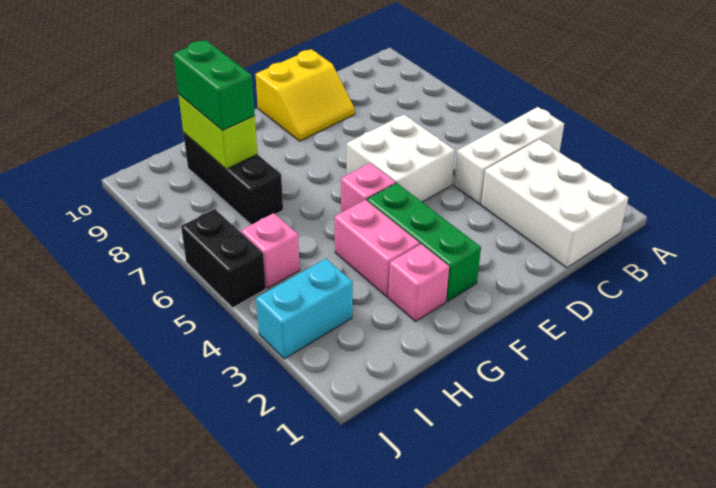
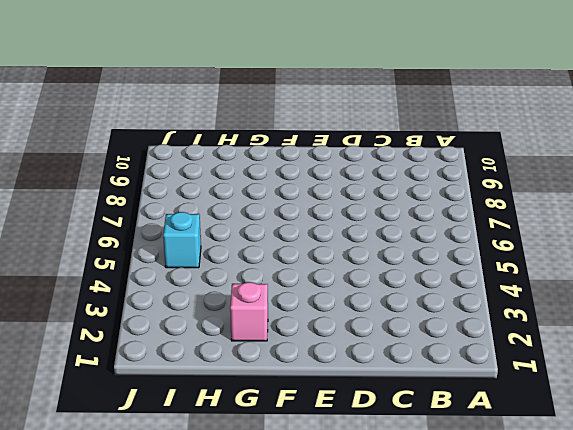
cyan 1x1 brick [163,212,201,268] -> pink 1x1 brick [241,213,300,288]
none -> white 1x3 brick [454,107,564,204]
none -> white 2x3 brick [481,139,628,268]
none -> white 2x2 brick [347,115,455,202]

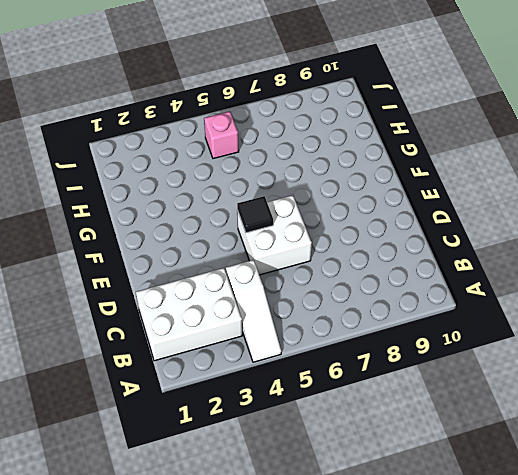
white 1x3 slope [226,260,281,362] -> white 1x3 brick [454,107,564,204]
black 1x1 tile [237,196,273,233] -> none
none -> yellow 2x2 slope [255,49,355,141]
none -> green 1x3 brick [367,183,481,301]
none -> pink 1x1 brick [341,163,395,213]

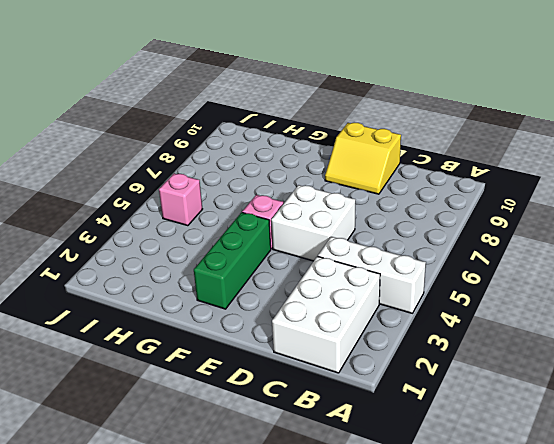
none -> pink 1x1 brick [388,244,449,321]
none -> pink 1x2 brick [335,200,420,297]
none -> black 1x3 brick [183,133,283,225]

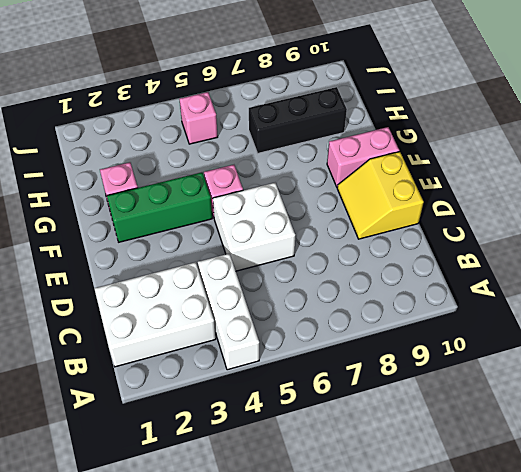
pink 1x2 brick [327,127,399,187] -> pink 1x2 brick moved to [335,200,420,297]
none -> cyan 1x2 brick [256,259,353,359]
none -> black 1x2 brick [181,209,266,308]
none -> lime 1x2 brick [178,94,258,169]

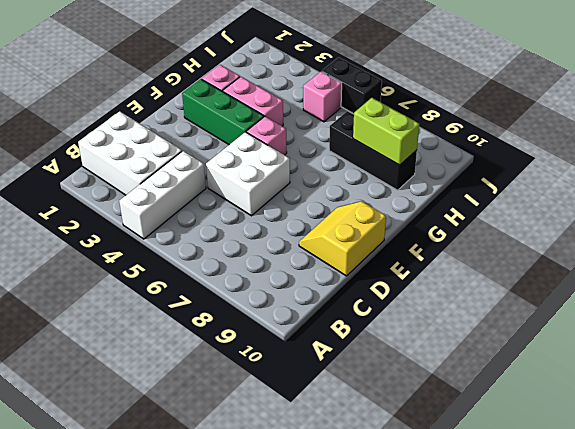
none -> cyan 1x2 brick [256,259,353,359]
none -> green 1x2 brick [173,40,255,131]

